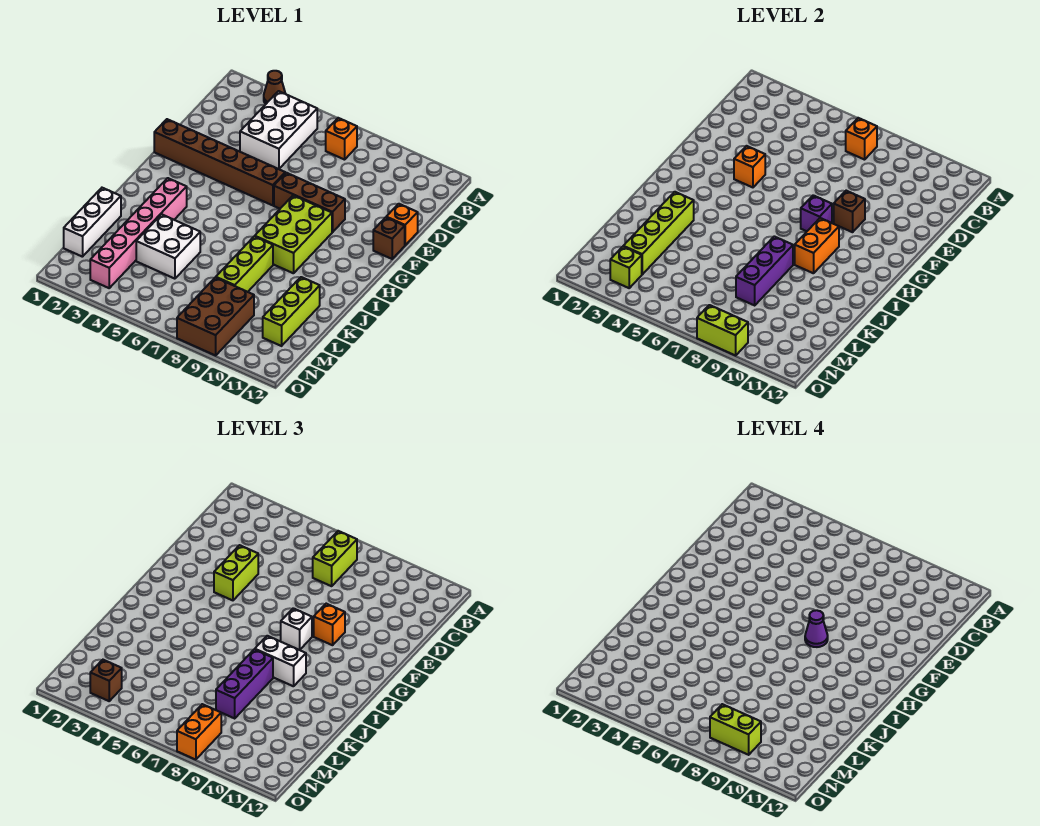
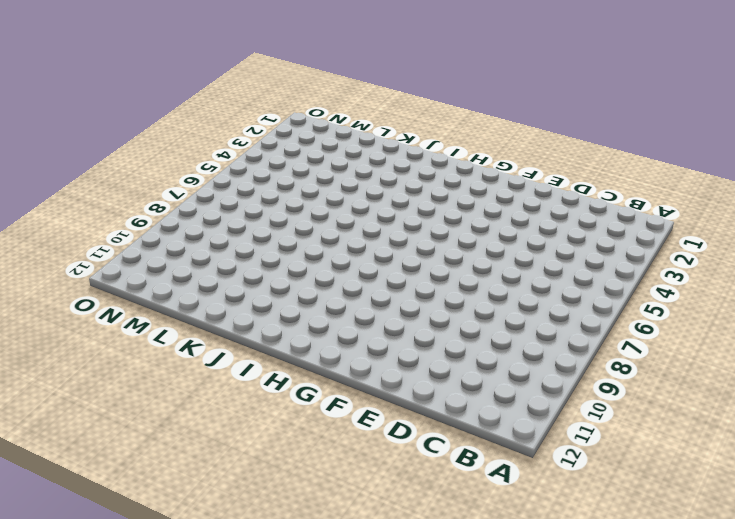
none -> brown 1x1 cone [264,71,285,104]
none -> white 2x3 brick [240,91,317,169]
none -> orange 1x1 brick [326,118,357,160]
none -> orange 1x1 brick [386,204,418,245]

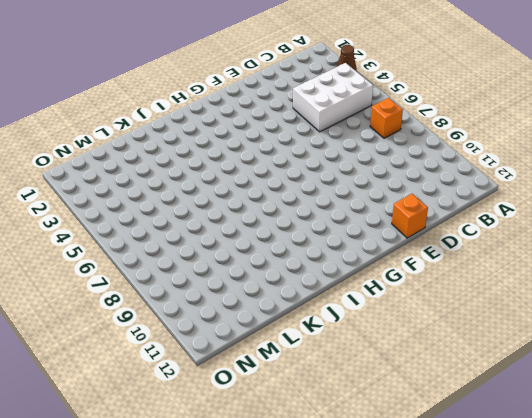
none -> brown 1x6 brick [154,119,285,205]
none -> brown 1x3 brick [274,173,345,232]
none -> brown 1x1 brick [373,217,405,259]
none -> lime 2x3 brick [255,195,332,273]

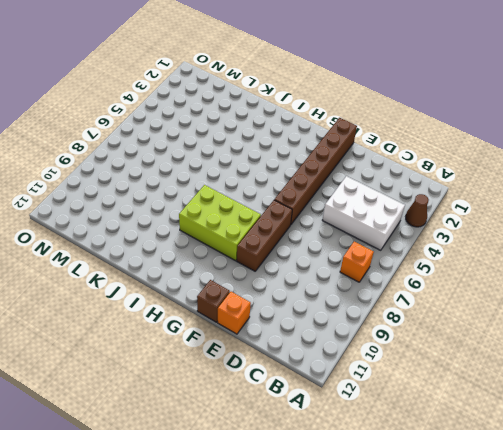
none -> pink 1x6 brick [90,178,187,288]
none -> lime 1x3 brick [216,236,273,292]
none -> white 1x3 brick [64,188,121,257]
none -> white 2x2 brick [136,214,200,279]

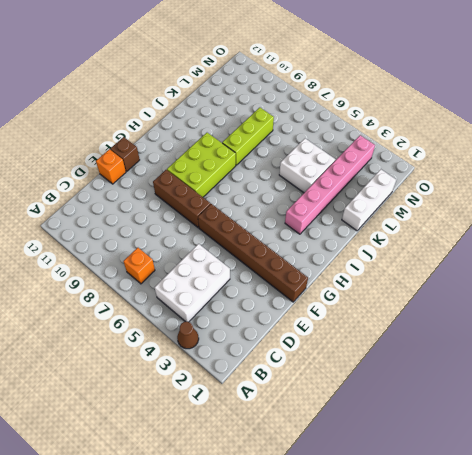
none -> lime 1x3 brick [263,277,320,346]
none -> brown 2x3 brick [177,277,254,355]
none -> orange 1x1 brick [846,118,877,160]
none -> orange 1x1 brick [734,146,765,187]

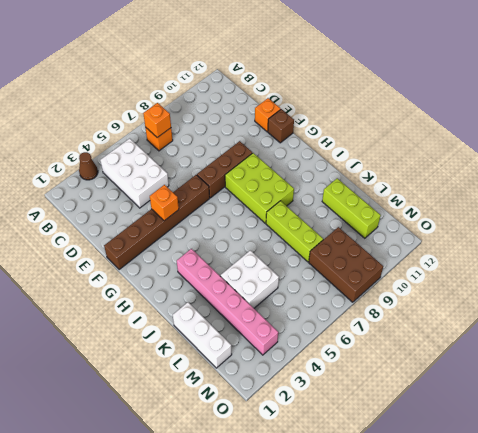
none -> brown 1x1 brick [834,191,865,232]
none -> purple 1x1 brick [801,195,832,231]
none -> orange 1x2 brick [795,218,839,273]
none -> lime 1x4 brick [623,192,694,274]

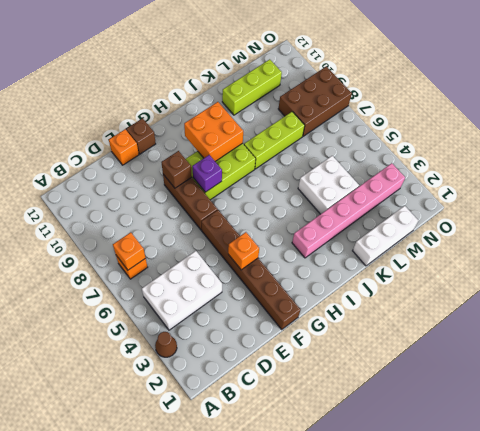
orange 2x2 brick [184,102,243,161] -> orange 1x2 brick [795,218,839,273]
none -> lime 1x4 brick [623,192,694,274]
none -> purple 1x3 brick [736,236,793,305]
none -> lime 1x1 brick [610,247,642,288]
none -> lime 1x2 brick [697,305,748,355]

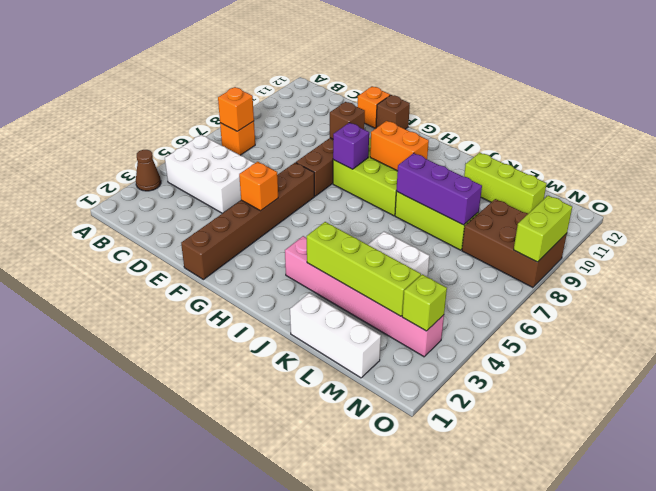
none -> lime 1x2 brick [313,531,357,586]
none -> lime 1x2 brick [214,545,258,600]
none -> orange 1x1 brick [314,604,345,645]
none -> white 1x1 brick [281,608,312,650]

